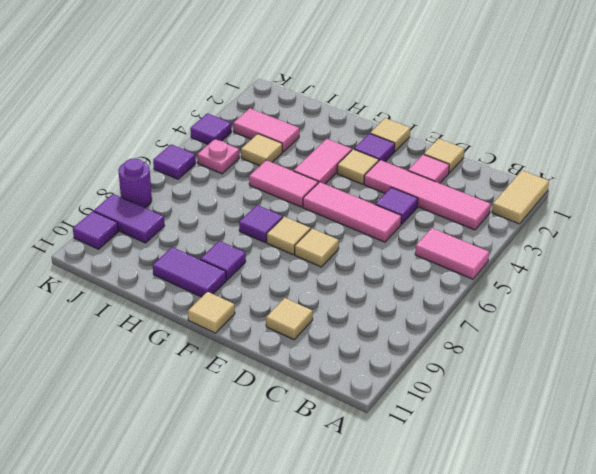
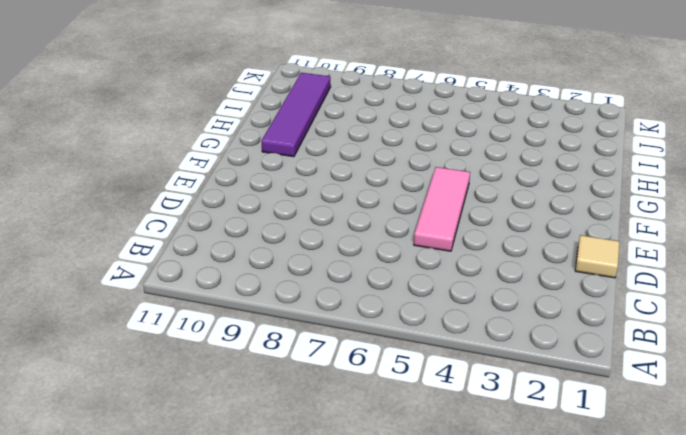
purple 1x4 tile [261,73,331,157] -> purple 1x2 tile [153,247,226,297]
none -> tan 1x2 tile [492,170,549,224]
none -> pink 1x2 tile [415,228,489,279]
none -> pink 1x4 tile [364,160,491,230]

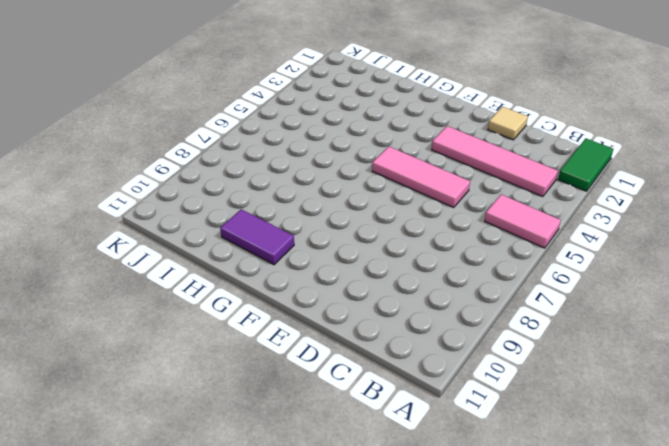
green 1x2 tile [558,138,613,191] -> tan 1x2 tile [492,170,549,224]
none -> pink 1x1 tile [408,154,449,183]
none -> purple 1x1 tile [375,187,418,224]
none -> tan 1x1 tile [266,298,313,340]

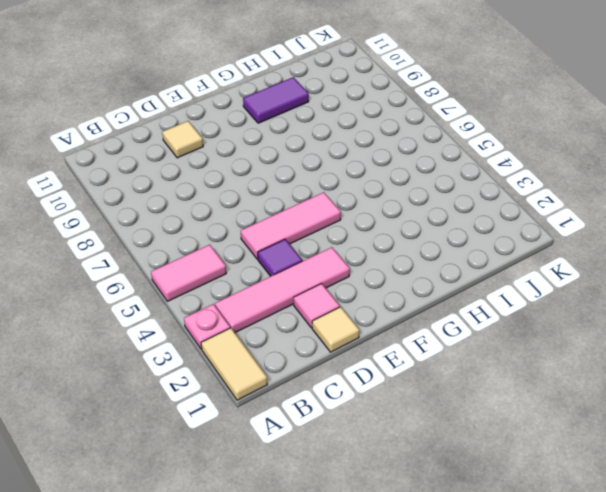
pink 1x1 plate [184,304,230,349] -> pink 1x1 plate moved to [197,139,239,174]
none -> tan 1x1 tile [295,229,339,267]
none -> tan 1x1 tile [370,118,410,152]
none -> purple 1x1 tile [354,133,395,162]

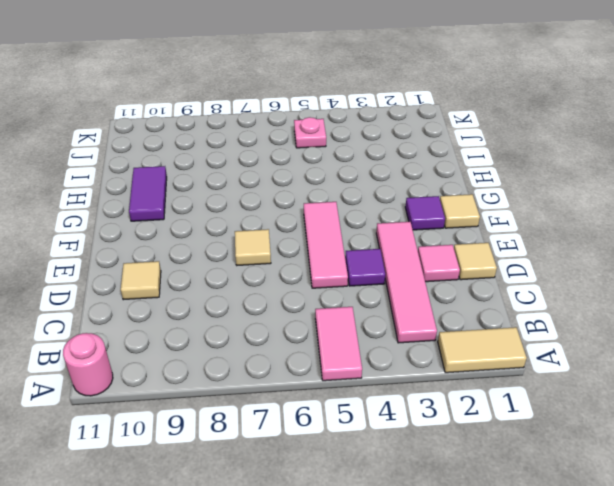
pink 1x1 round brick [63,333,113,396] -> none
none -> tan 1x1 tile [337,149,379,184]
none -> tan 1x1 tile [267,217,311,255]
none -> tan 1x1 tile [188,292,235,333]

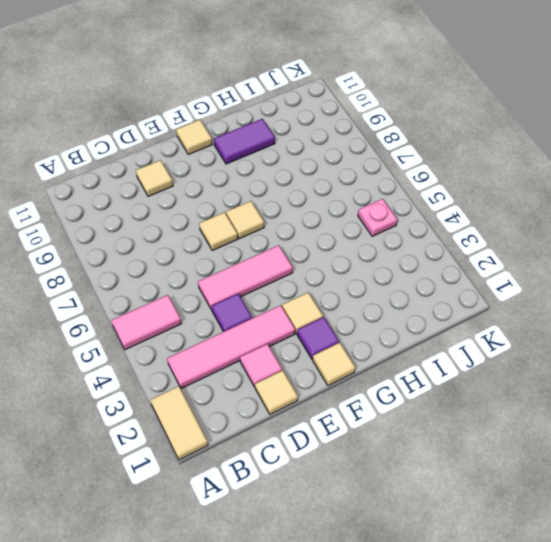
none -> pink 1x2 tile [294,139,352,184]
none -> pink 1x2 tile [249,160,318,207]
none -> purple 1x1 tile [239,205,283,242]

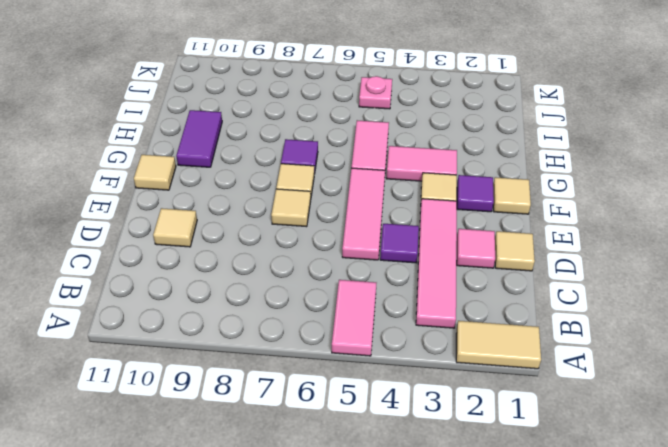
none -> purple 1x1 tile [200,241,246,280]
none -> pink 1x2 tile [233,108,299,152]
none -> tan 1x1 tile [241,134,282,166]

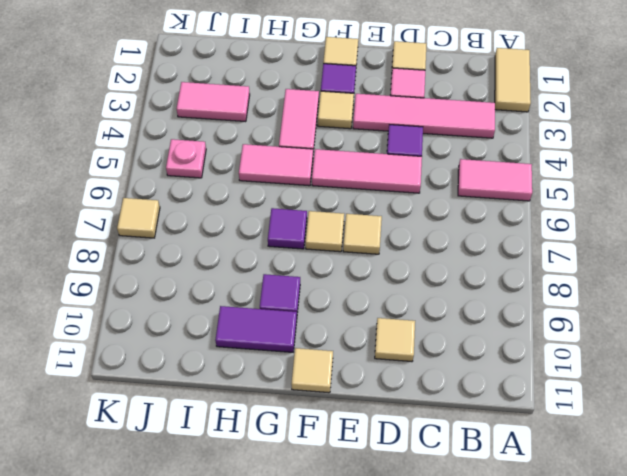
tan 1x1 tile [117,198,160,238] -> tan 1x1 tile moved to [241,134,282,166]
none -> purple 1x2 tile [94,194,164,243]
none -> purple 1x1 tile [190,113,232,144]
none -> purple 1x1 tile [153,144,196,179]

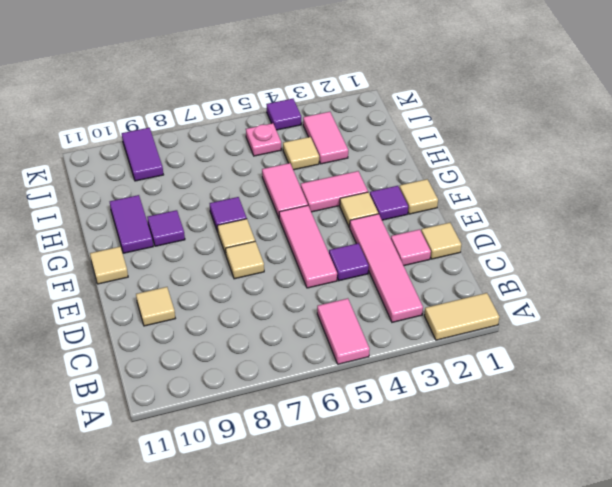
none -> purple 1x1 tile [153,144,196,179]
none -> purple 1x1 round brick [118,158,152,208]
none -> purple 1x1 tile [73,211,118,249]

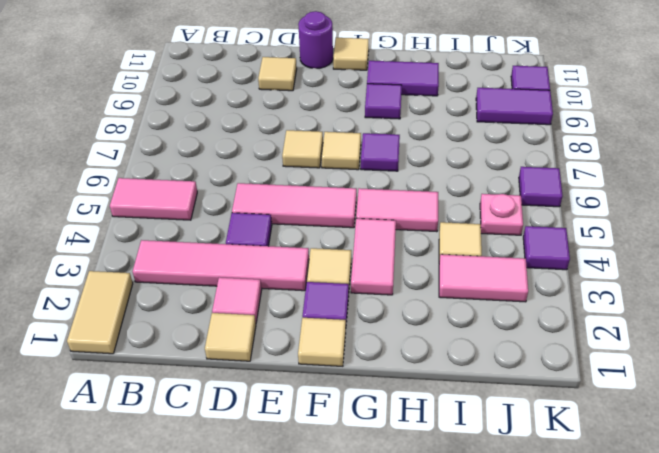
purple 1x1 round brick [298,11,333,68] -> purple 1x1 round brick moved to [118,158,152,208]

